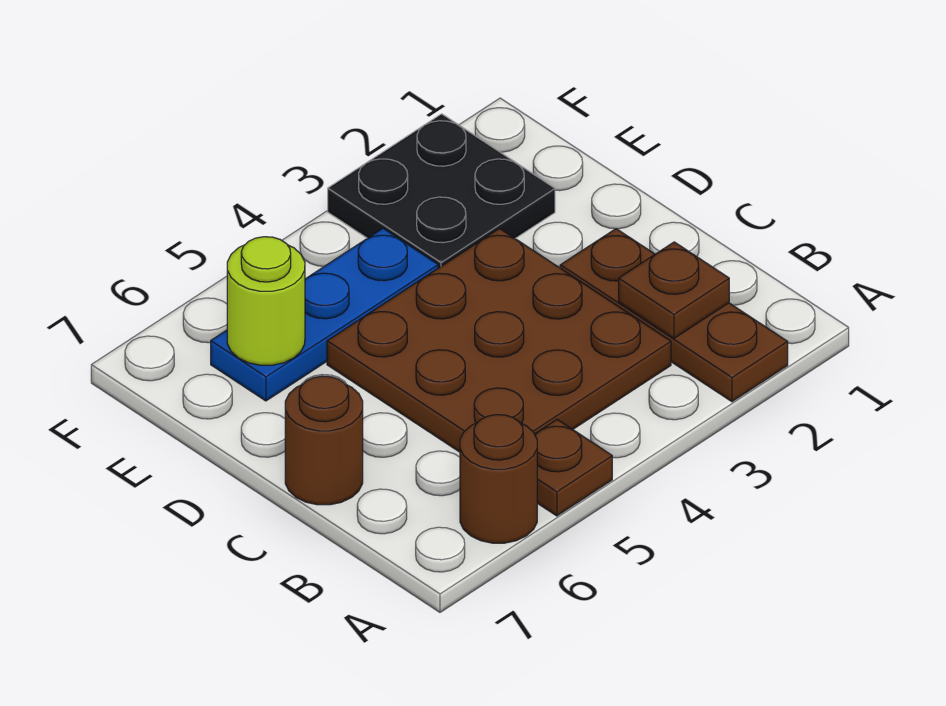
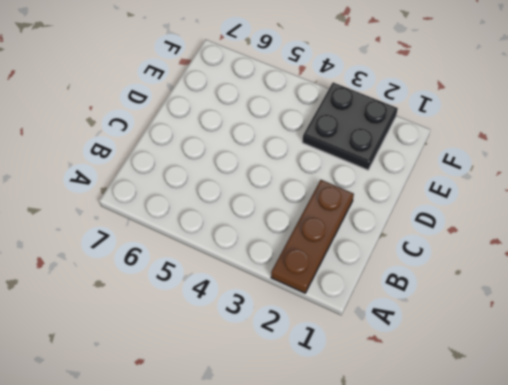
none -> brown 1x1 plate [535,420,612,516]
none -> brown 1x1 round brick [460,415,537,543]

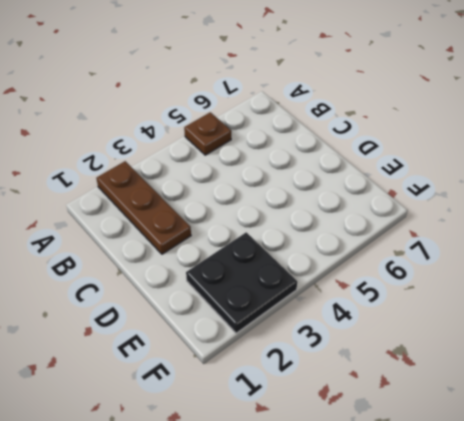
none -> brown 1x1 round brick [460,415,537,543]
none -> brown 3x3 plate [327,229,671,452]

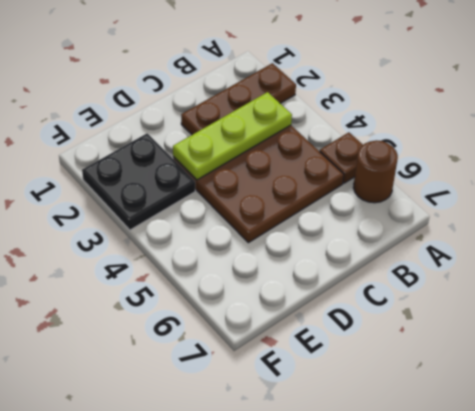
lime 1x3 plate [173,92,292,180] -> none
none -> brown 1x1 round brick [285,376,363,505]
none -> blue 1x3 plate [211,228,438,401]

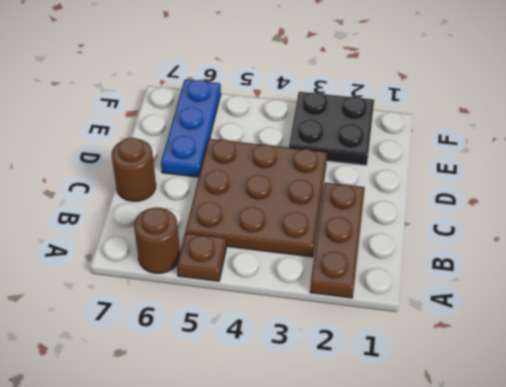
blue 1x3 plate [161,80,221,177] -> blue 1x3 plate turned to [211,228,438,401]
none -> brown 1x1 plate [619,242,729,338]
none -> lime 1x1 round brick [227,237,305,365]

